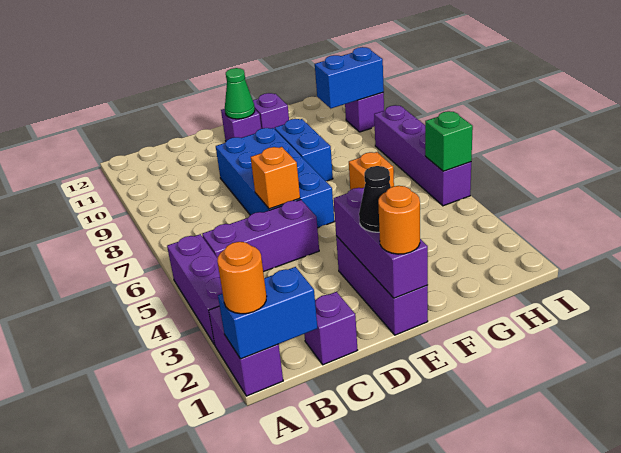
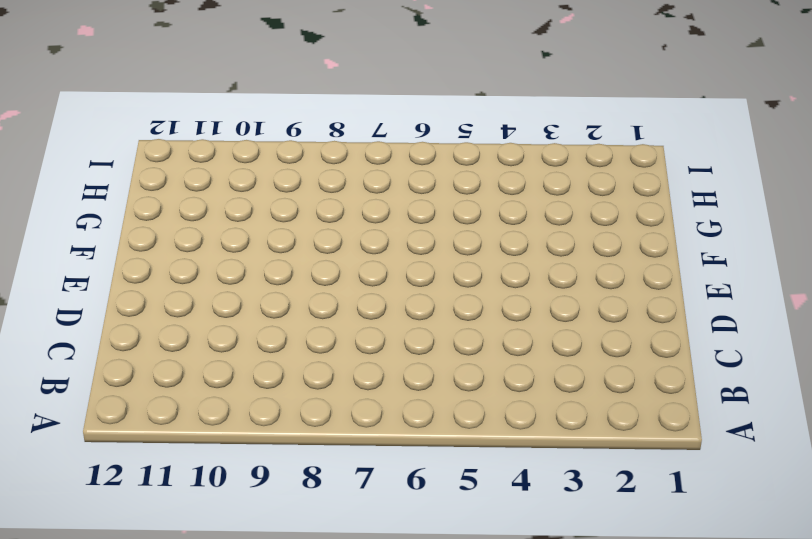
none -> purple 1x2 brick [209,306,283,396]
none -> purple 1x3 brick [167,234,223,345]
none -> purple 1x3 brick [202,200,319,272]

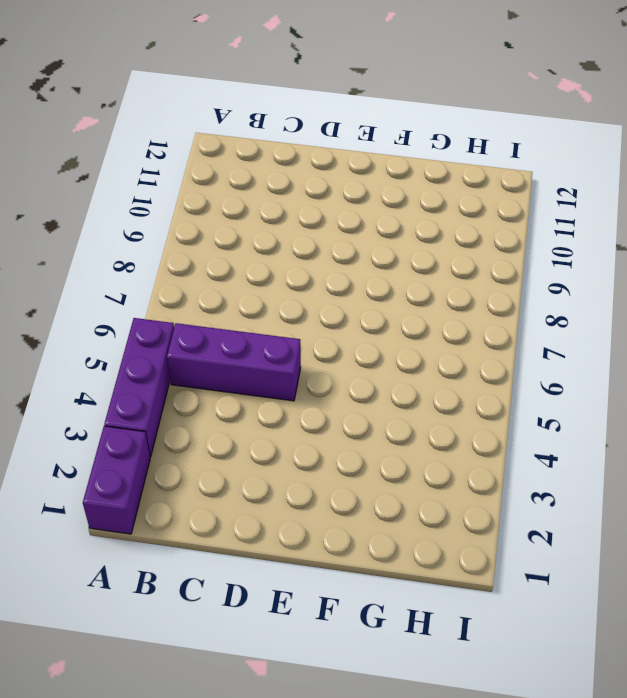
none -> purple 1x1 brick [304,292,357,365]
none -> blue 2x4 brick [216,128,334,228]
none -> purple 1x3 brick [336,236,428,335]

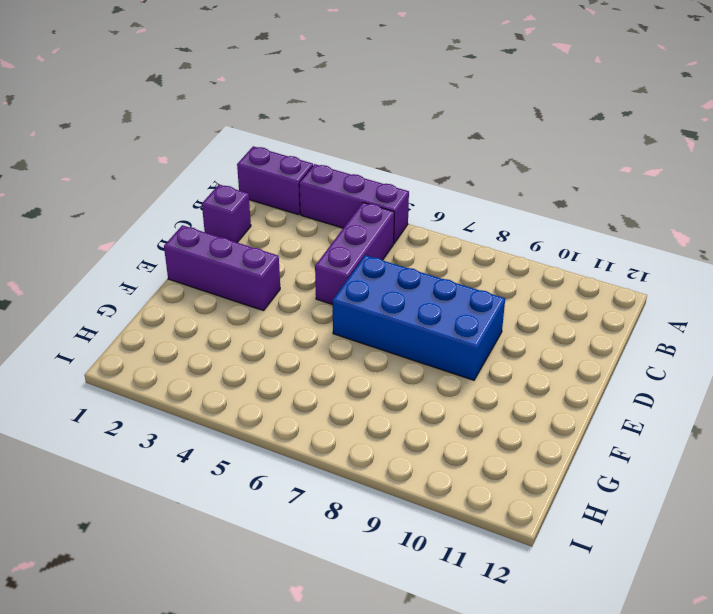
none -> purple 1x1 brick [221,109,261,141]
none -> blue 1x2 brick [275,119,333,181]
none -> purple 1x1 brick [253,93,289,129]

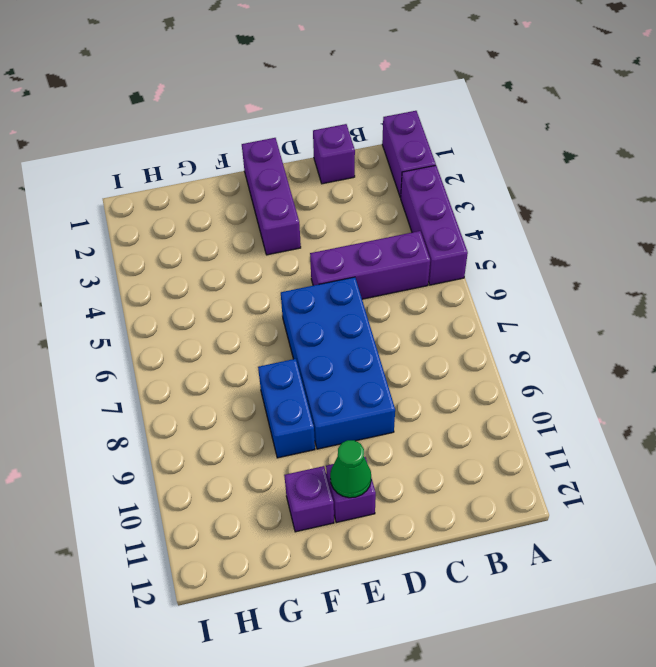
none -> orange 1x1 brick [349,152,394,190]
none -> purple 1x4 brick [374,105,471,206]
none -> purple 1x1 brick [345,93,384,132]

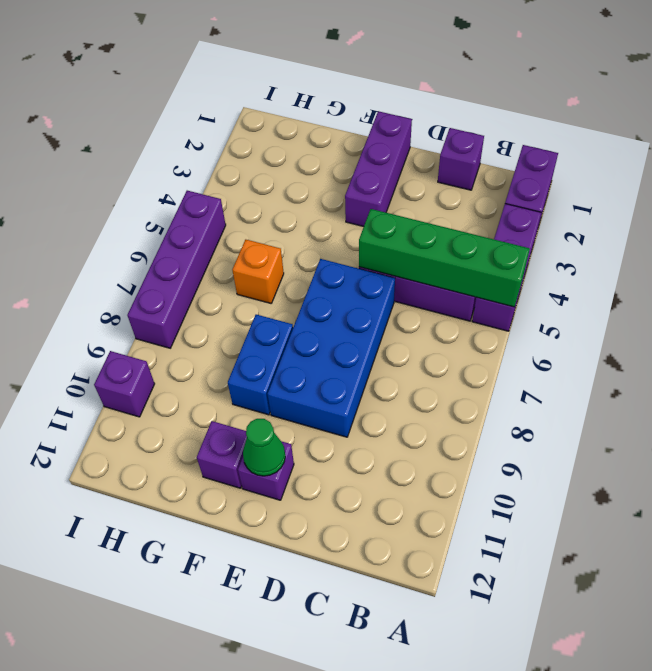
green 1x4 brick [359,209,530,307] -> none
none -> blue 1x2 brick [218,267,317,359]
none -> orange 1x1 brick [251,147,300,209]
none -> purple 1x3 brick [334,188,428,298]

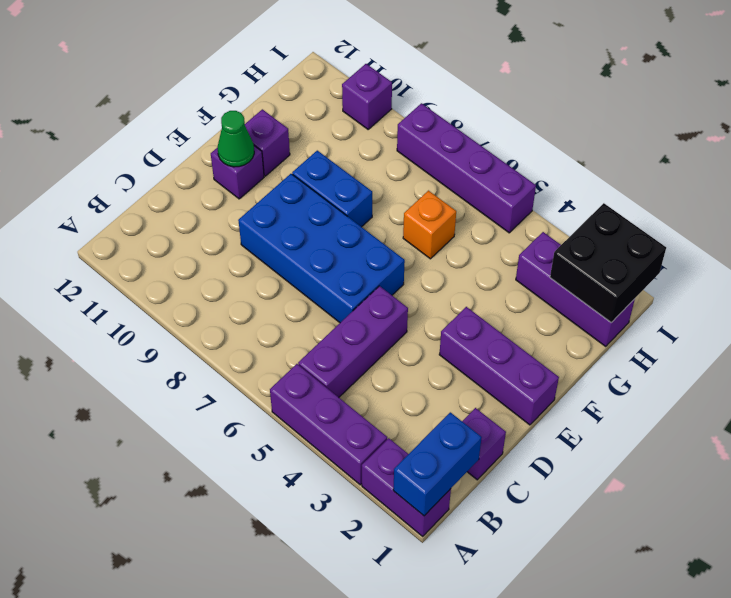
purple 1x3 brick [516,232,635,346] -> purple 1x3 brick moved to [334,188,428,298]
black 2x2 brick [550,203,666,322] -> none
none -> orange 1x1 brick [251,147,300,209]
none -> blue 1x2 brick [315,47,384,108]
none -> green 1x1 brick [425,111,473,171]

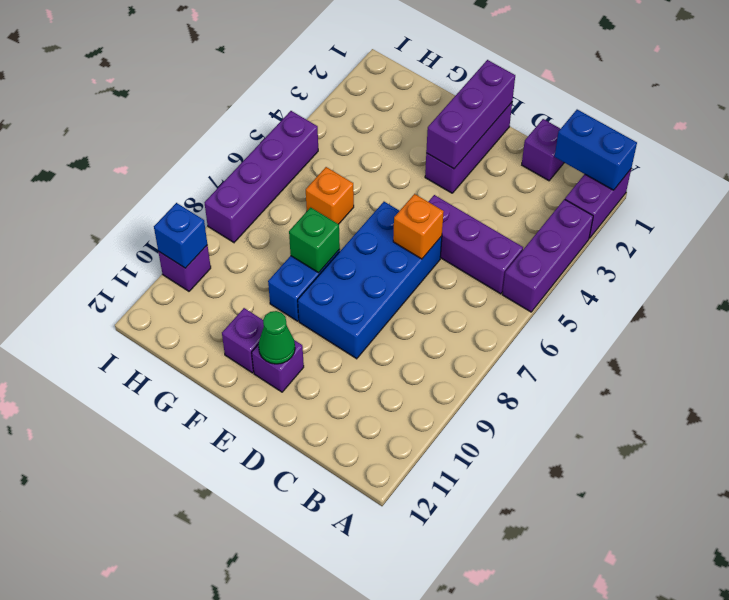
green 1x1 brick [289,207,340,273] -> green 1x1 brick moved to [425,111,473,171]
blue 1x1 brick [154,203,207,268] -> blue 1x2 brick [315,47,384,108]
none -> orange 1x1 round brick [217,242,267,314]
none -> orange 1x1 round brick [378,186,420,254]
none -> black 1x1 cone [359,166,391,232]

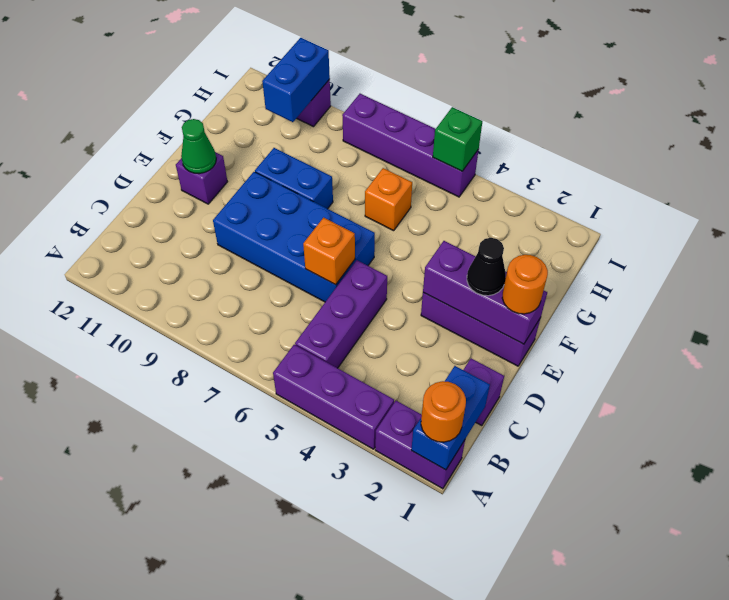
none -> purple 1x1 brick [253,93,289,129]

